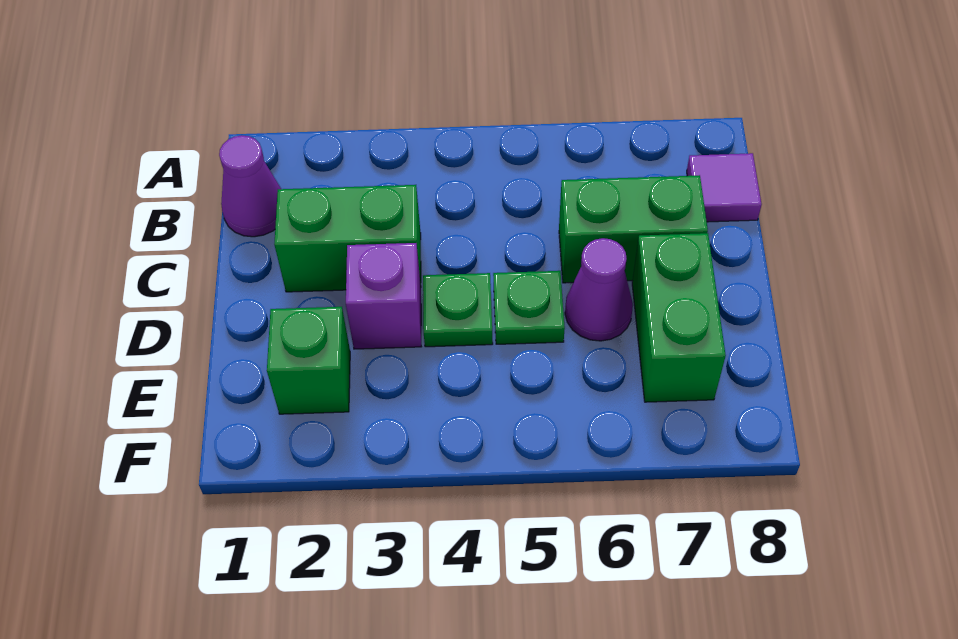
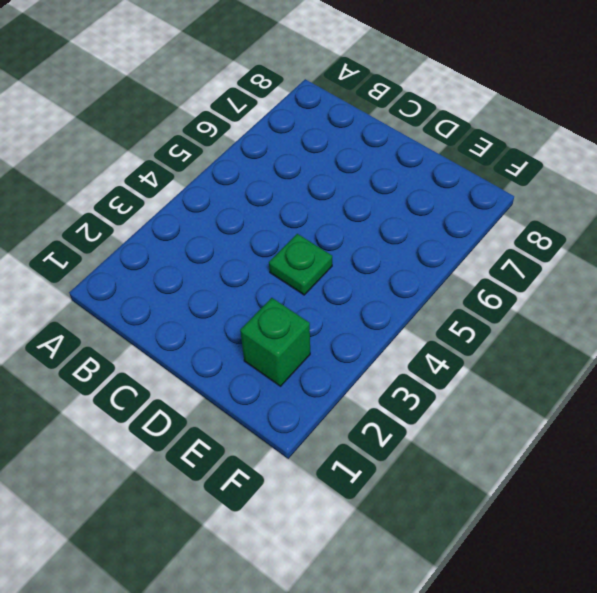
none -> purple 1x1 cone [219,135,281,237]
none -> purple 1x1 tile [687,153,762,222]

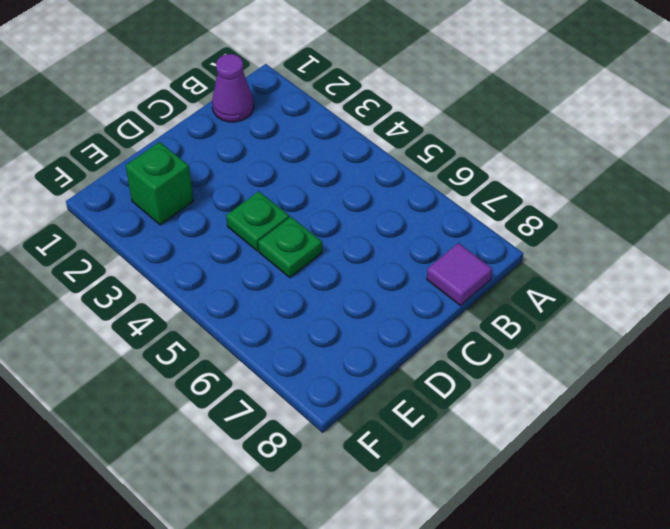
none -> green 1x2 brick [274,185,421,292]
none -> green 1x2 brick [559,175,708,283]

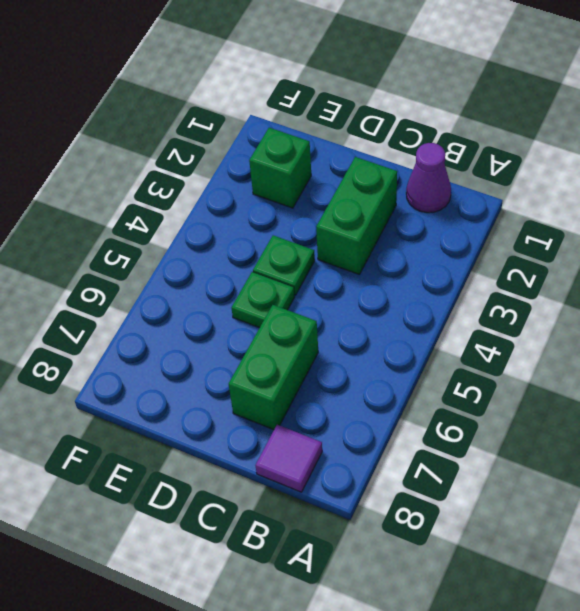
none -> purple 1x1 brick [346,243,421,349]
none -> purple 1x1 cone [565,238,633,341]

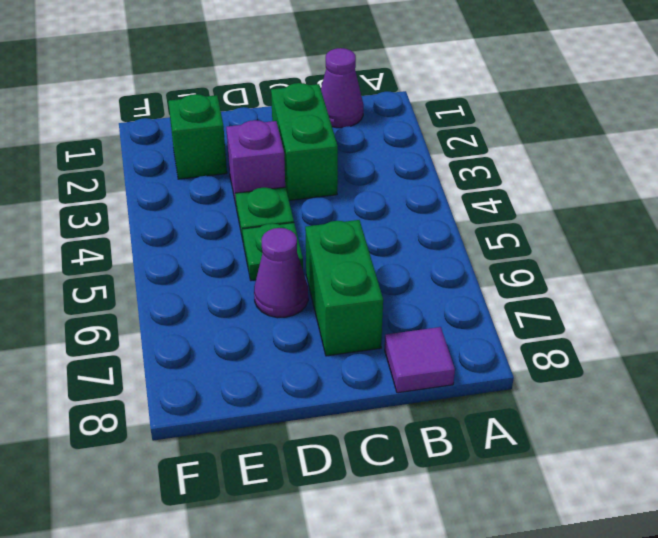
none -> green 1x2 brick [632,233,726,402]

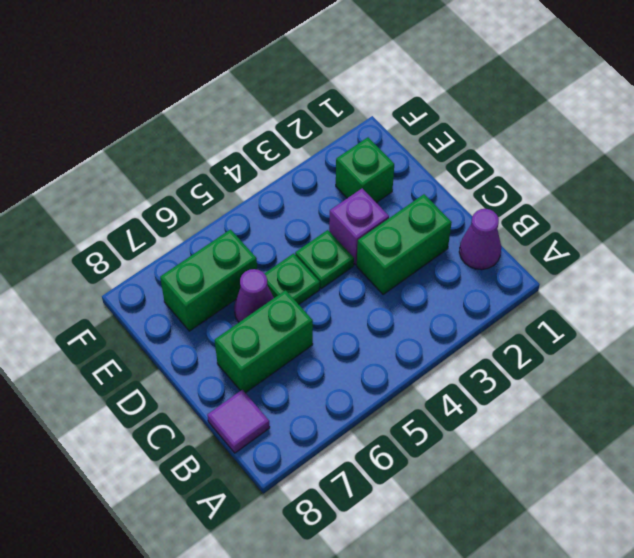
green 1x2 brick [160,230,257,331] -> green 1x2 brick turned to [632,233,726,402]

